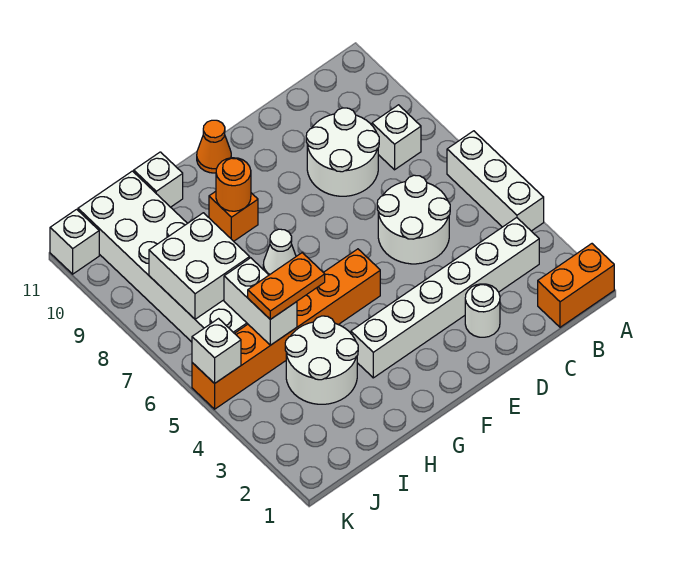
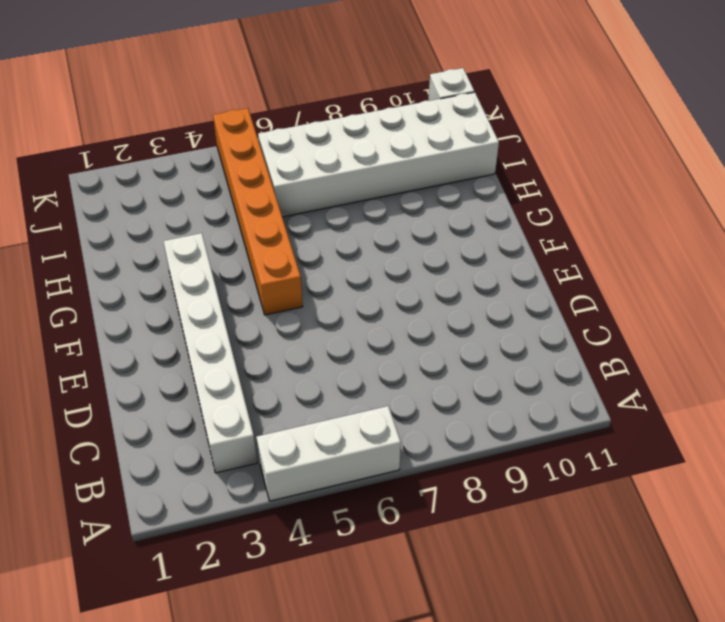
none -> orange 1x2 brick [538,244,614,327]
none -> white 1x1 brick [372,105,421,170]
none -> white 2x2 round brick [377,175,450,264]

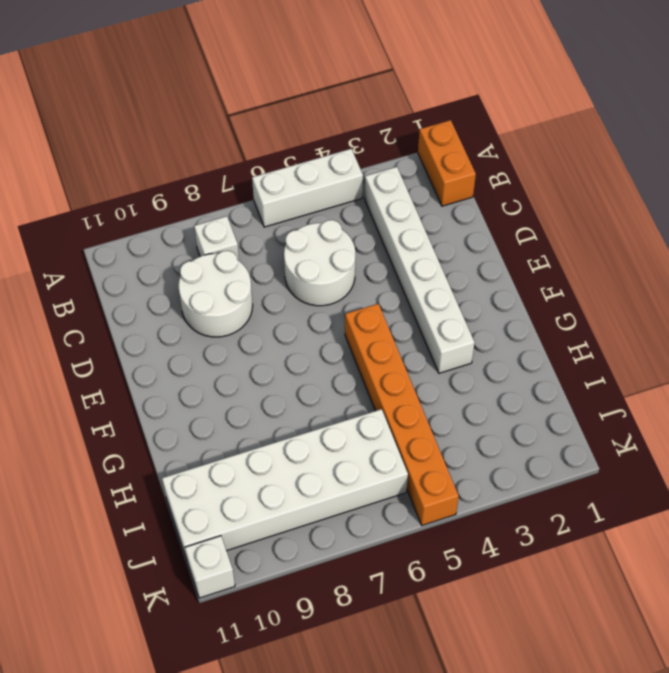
none -> white 1x1 round brick [465,284,500,337]
none -> orange 1x1 cone [197,120,231,173]
none -> white 1x1 cone [263,229,296,275]

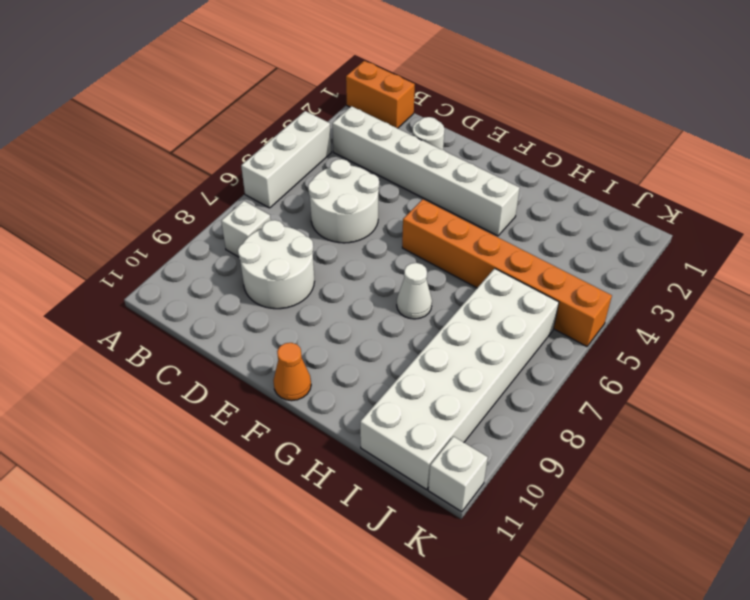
none -> orange 1x1 brick [209,191,258,241]
none -> white 2x2 round brick [285,316,358,404]
none -> white 1x1 brick [134,152,183,207]

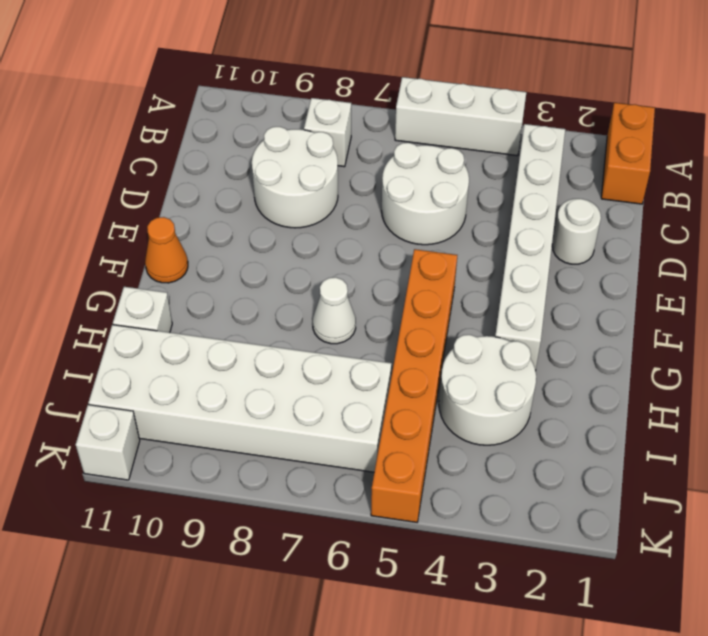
none -> orange 1x1 brick [209,191,258,241]
none -> orange 1x1 round brick [216,158,251,211]
none -> white 1x2 brick [224,258,297,345]

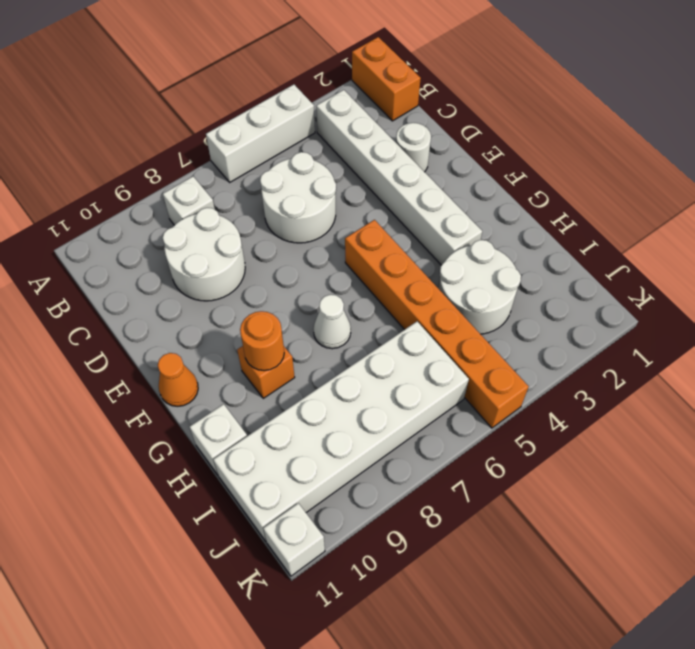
none -> white 1x2 brick [224,258,297,345]
none -> white 2x2 brick [149,213,250,319]
none -> white 1x1 brick [192,319,241,384]

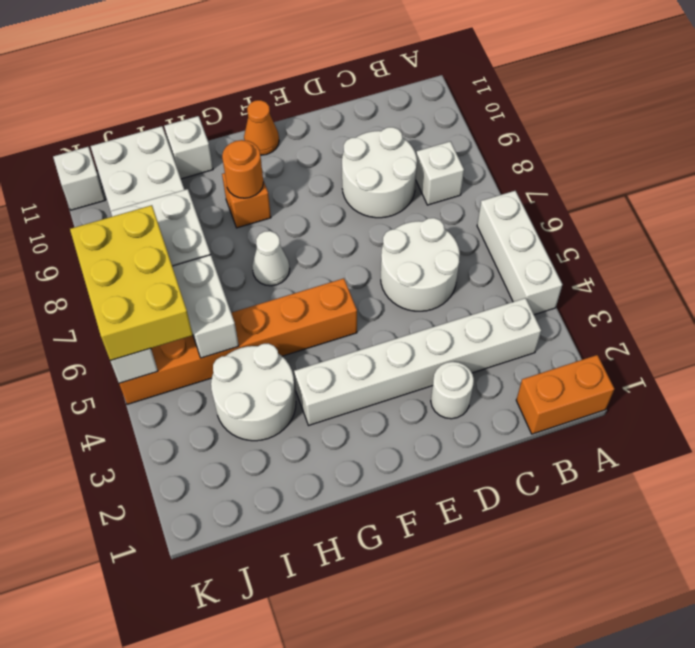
yellow 2x3 brick [70,205,193,361] -> none
none -> orange 1x2 plate [248,253,325,319]

